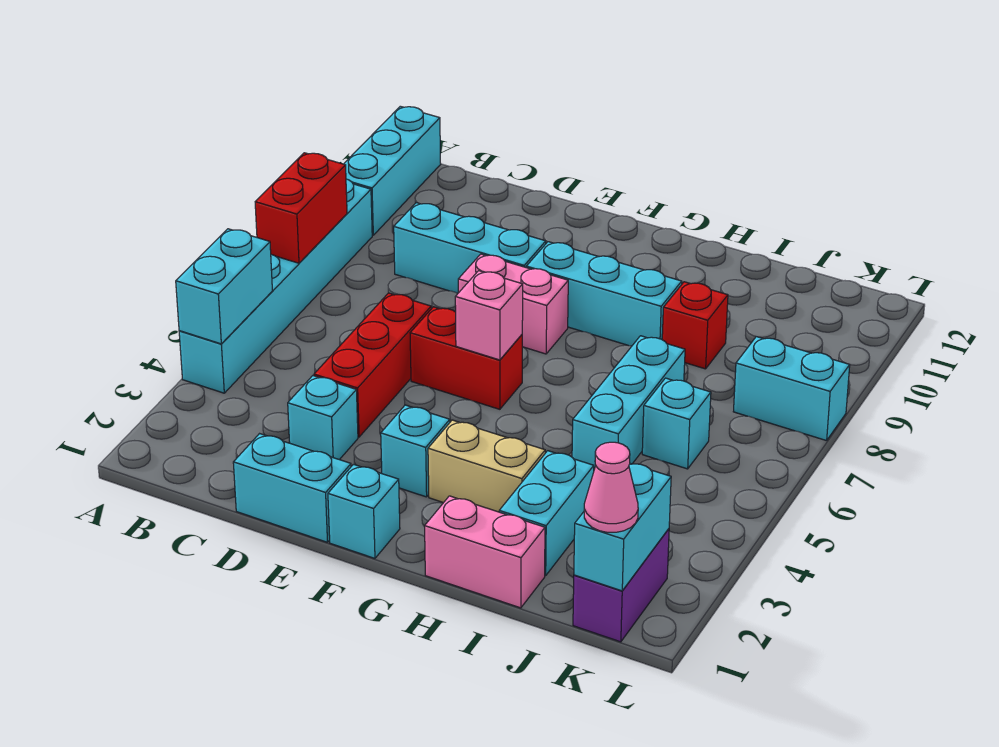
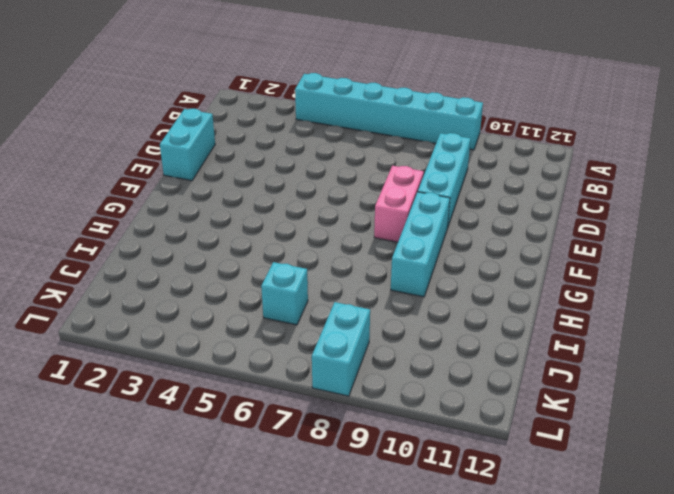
none -> cyan 1x3 brick [344,106,441,235]
none -> cyan 1x1 brick [288,376,358,460]
none -> red 1x3 brick [314,293,431,437]

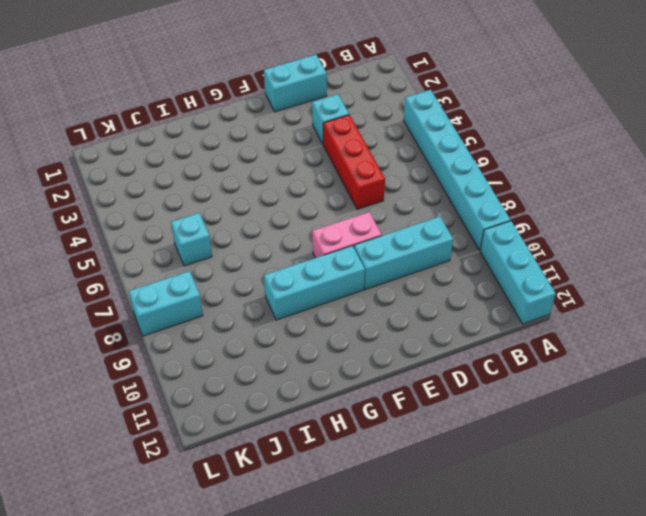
none -> red 1x2 brick [410,307,522,409]
none -> cyan 1x1 brick [328,464,400,558]
none -> cyan 1x1 brick [381,405,450,497]

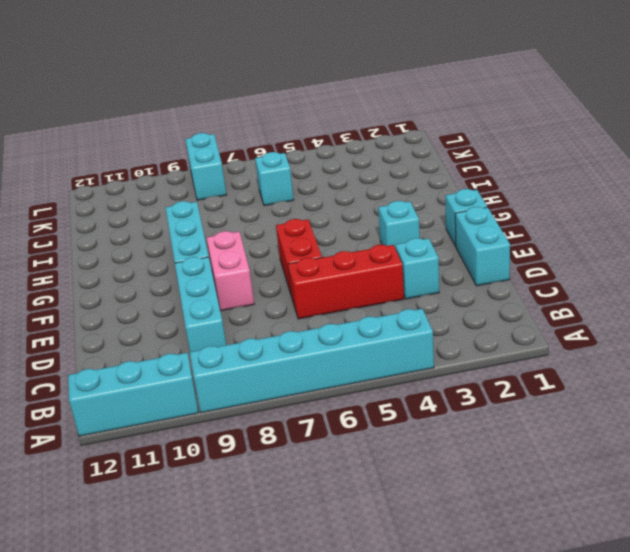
none -> tan 1x2 brick [428,420,545,512]
none -> pink 1x2 brick [425,496,545,608]
none -> cyan 1x2 brick [499,451,594,576]

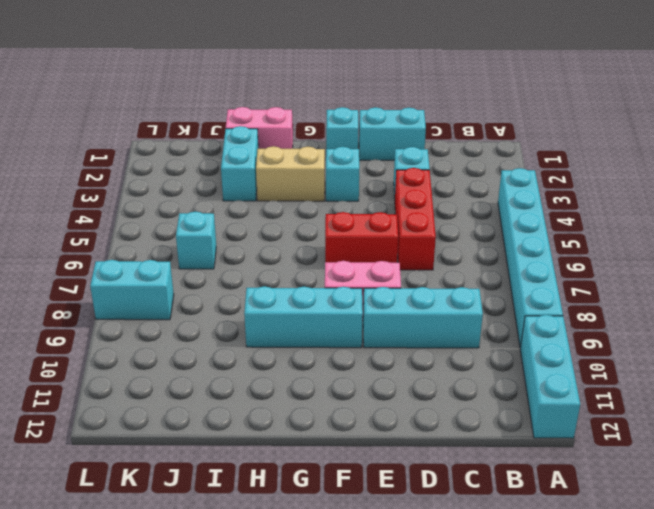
none -> cyan 1x3 brick [572,336,685,469]
none -> red 1x1 brick [662,282,728,369]
none -> purple 1x2 brick [573,529,669,642]

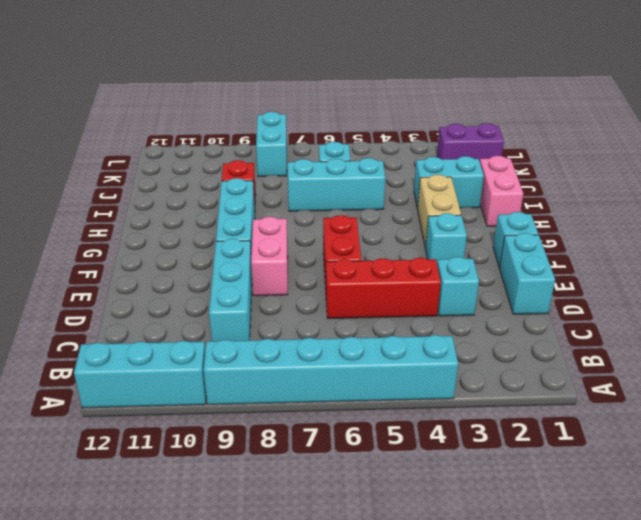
none -> cyan 1x2 brick [176,229,272,344]
none -> red 1x2 brick [255,153,347,263]
none -> pink 1x1 brick [455,271,523,360]

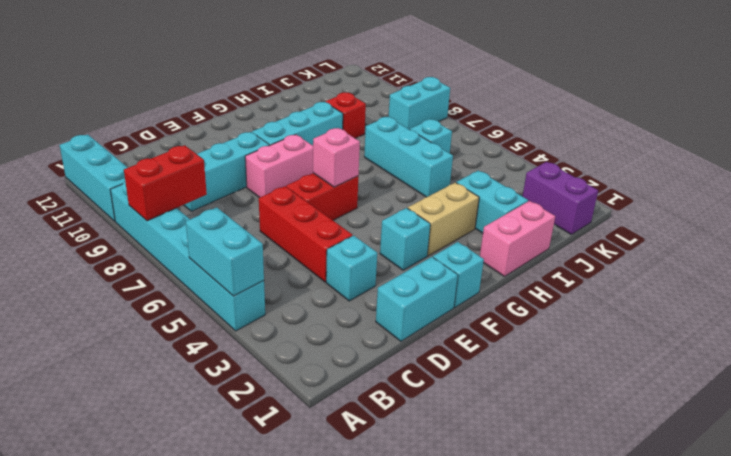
red 1x2 brick [124,145,207,221] -> red 1x2 brick turned to [255,153,347,263]
none -> cyan 1x2 brick [574,464,671,591]
none -> pink 1x1 cone [584,442,638,532]

